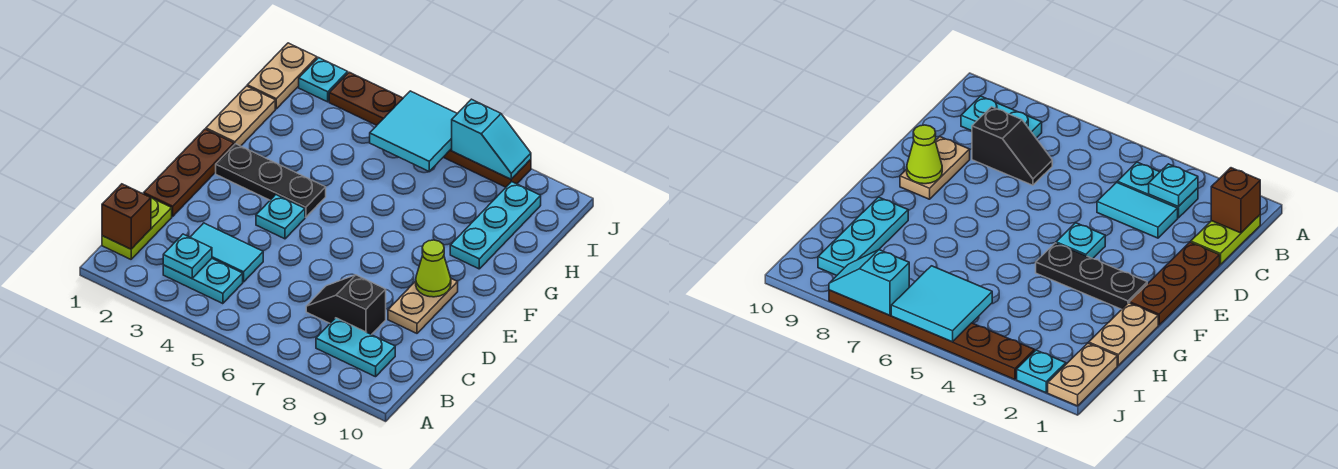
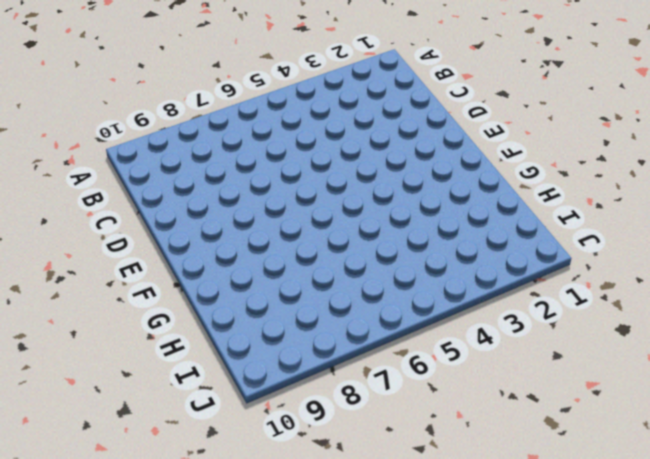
none -> lime 1x2 plate [102,198,172,259]
none -> cyan 1x2 plate [163,259,243,304]
none -> cyan 1x2 plate [316,318,395,377]

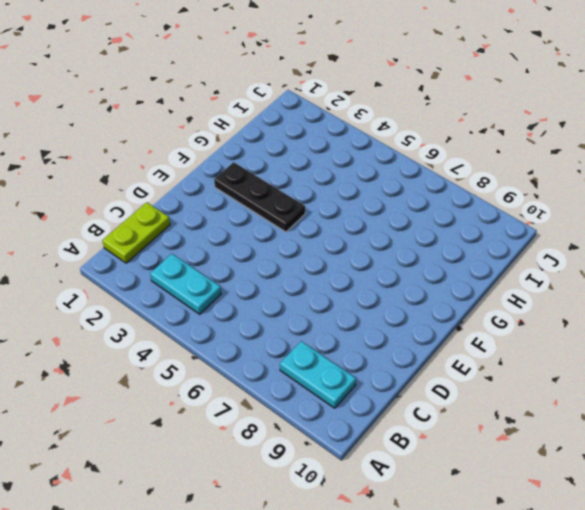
none -> cyan 1x2 tile [190,223,263,282]
none -> black 1x2 slope [306,275,386,335]
none -> brown 1x3 plate [144,129,234,216]

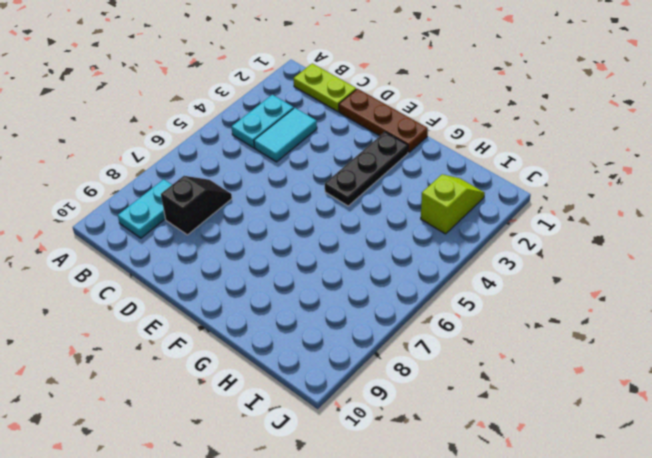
lime 1x2 slope [421,174,485,234] -> none
none -> tan 1x2 plate [388,279,458,333]
none -> cyan 1x1 plate [256,195,305,239]
none -> tan 1x2 plate [206,86,275,146]

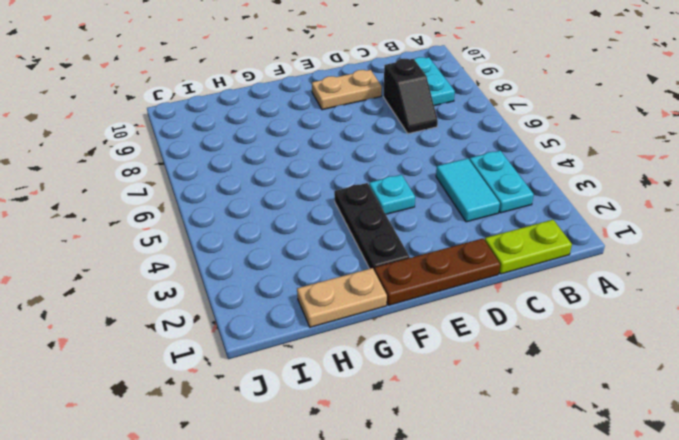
none -> cyan 1x3 plate [450,182,541,269]
none -> tan 1x2 plate [247,43,317,109]
none -> cyan 1x1 plate [299,58,348,102]

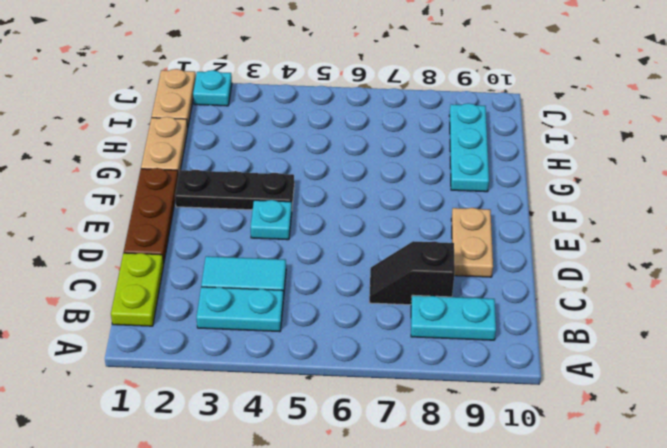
none -> brown 1x6 plate [329,72,531,187]
none -> brown 1x1 brick [102,184,151,249]
none -> cyan 1x1 plate [163,234,212,278]

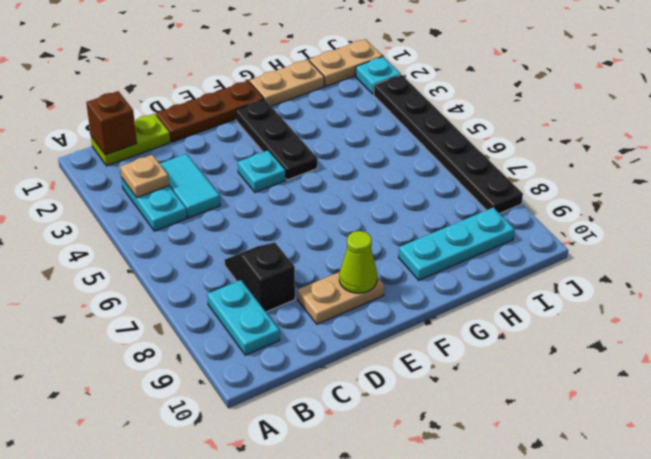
tan 1x1 plate [120,155,169,198] -> cyan 1x1 plate [163,234,212,278]
black 1x6 plate [374,75,523,214] -> brown 1x6 plate [329,72,531,187]
none -> cyan 2x2 tile [370,91,457,171]
none -> cyan 1x2 slope [452,99,531,179]

